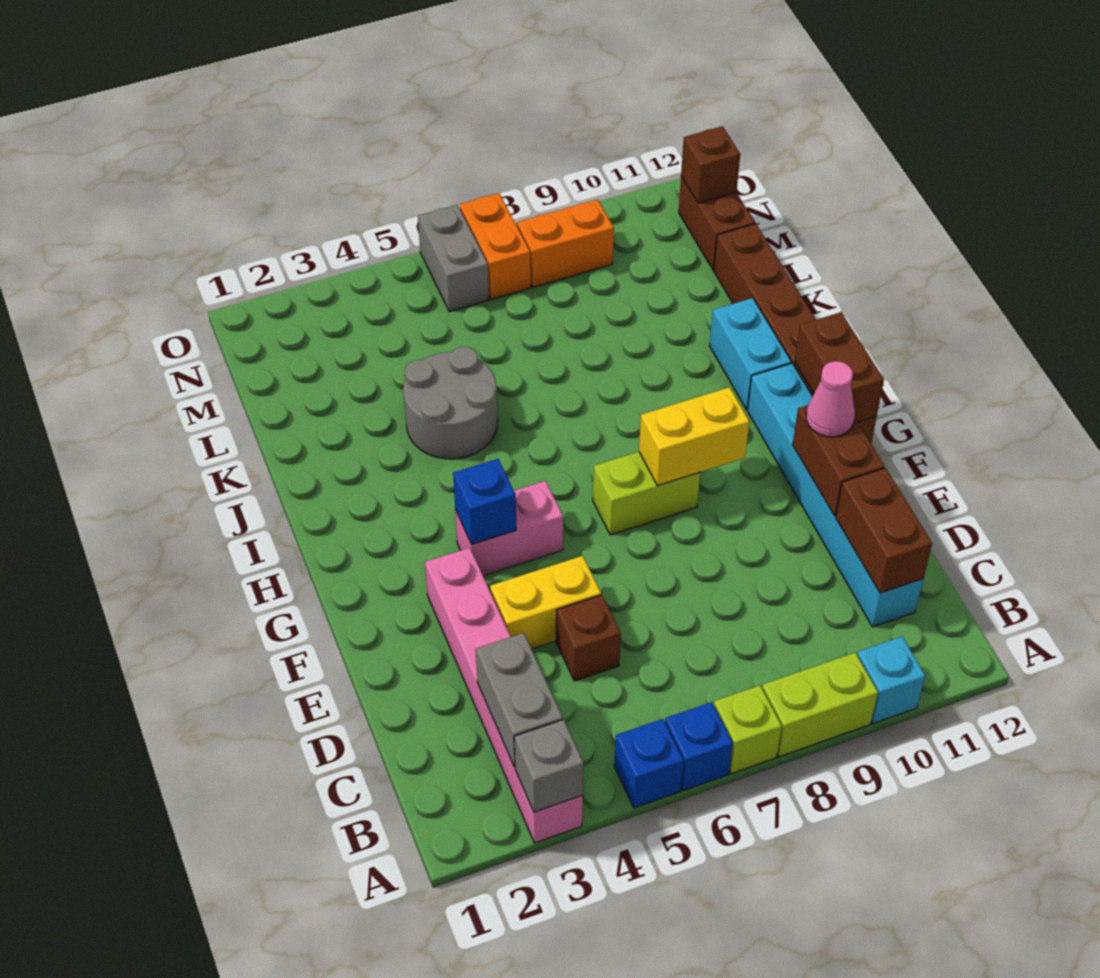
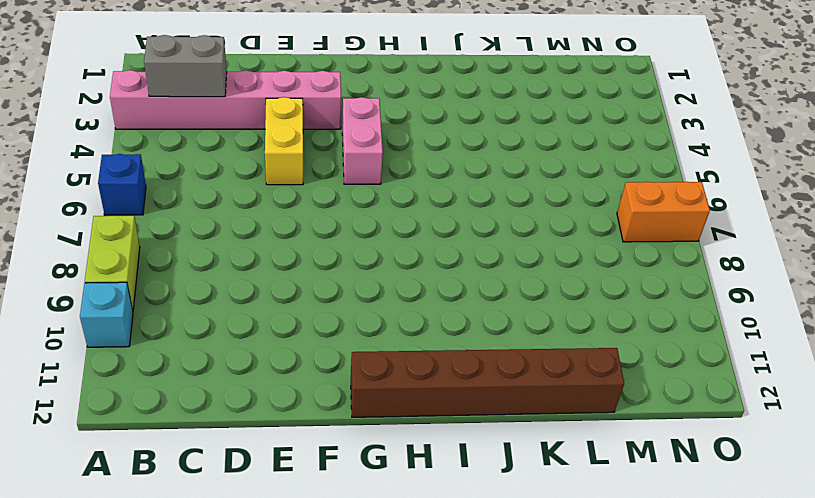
none -> blue 1x1 brick [614,719,683,808]
none -> lime 1x1 brick [714,686,782,774]
none -> cyan 1x6 brick [747,363,923,627]

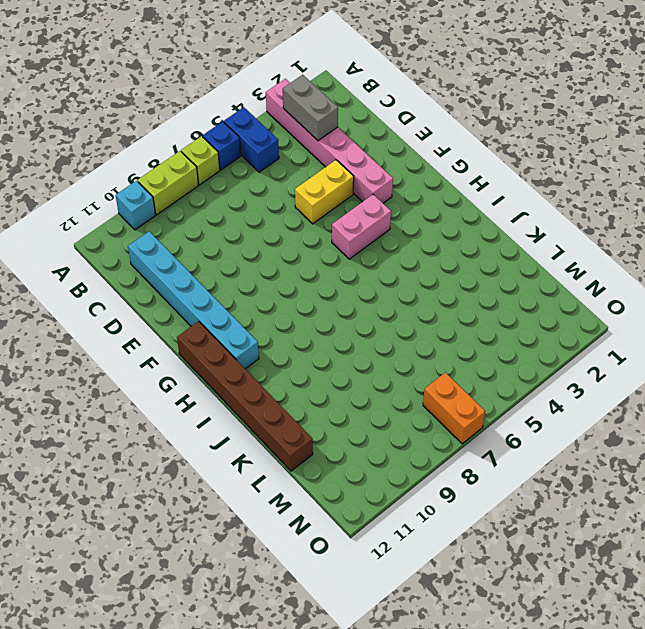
blue 1x2 brick [224,107,279,172] -> blue 1x1 brick [614,719,683,808]
none -> brown 1x1 brick [556,595,621,681]
none -> lime 1x2 brick [593,452,700,535]
none -> cyan 1x2 brick [710,298,791,410]

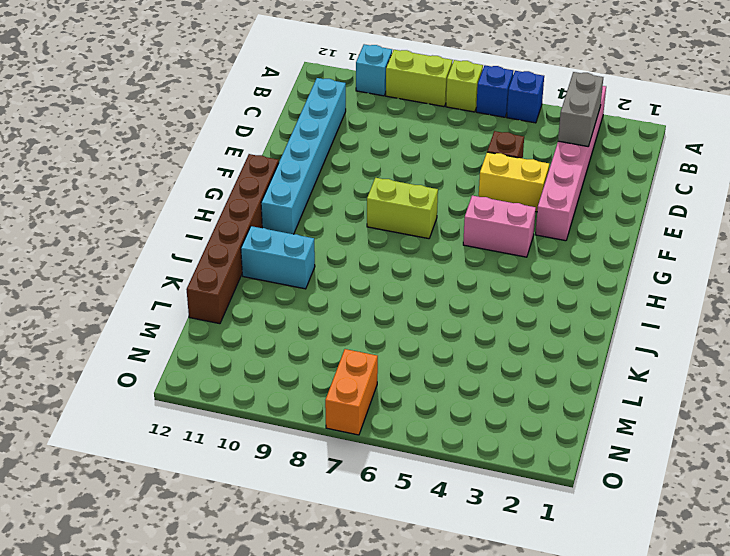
cyan 1x2 brick [241,226,315,289] -> cyan 1x2 brick turned to [710,298,791,410]
none -> grey 2x2 round brick [403,347,498,459]
none -> brown 1x2 brick [679,176,755,270]
none -> grey 1x2 brick [418,205,489,312]

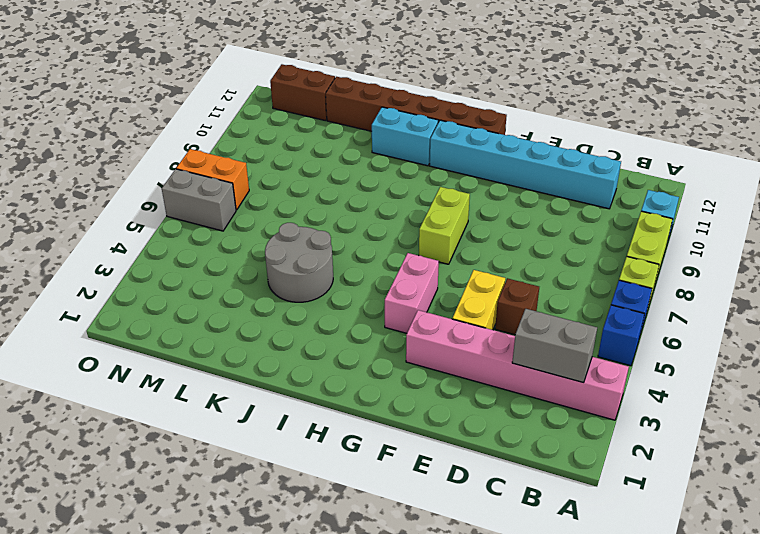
none -> orange 1x2 brick [517,199,614,287]
none -> grey 1x1 brick [514,720,584,812]
none -> brown 1x2 brick [836,468,932,593]

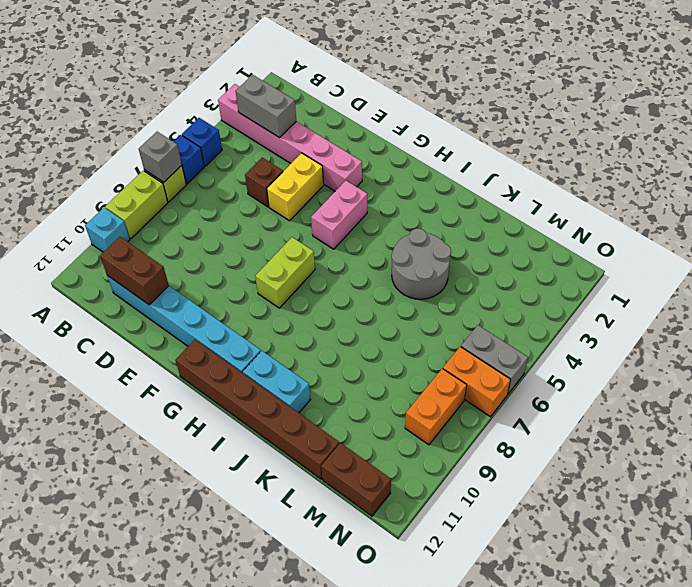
grey 1x1 brick [139,132,182,182] -> grey 1x1 brick moved to [514,720,584,812]
none -> brown 1x2 brick [793,405,885,516]
none -> blue 1x1 brick [453,459,516,544]
none -> yellow 1x2 brick [639,387,749,486]

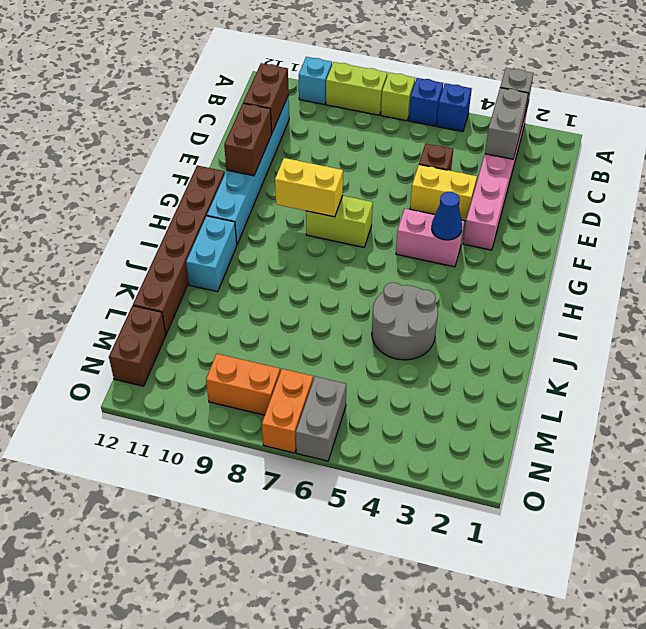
blue 1x1 cone [432,192,462,240] -> blue 1x1 brick [453,459,516,544]
none -> brown 1x2 brick [795,313,884,422]
none -> brown 1x1 brick [681,126,740,203]
none -> pink 1x1 cone [806,361,855,437]

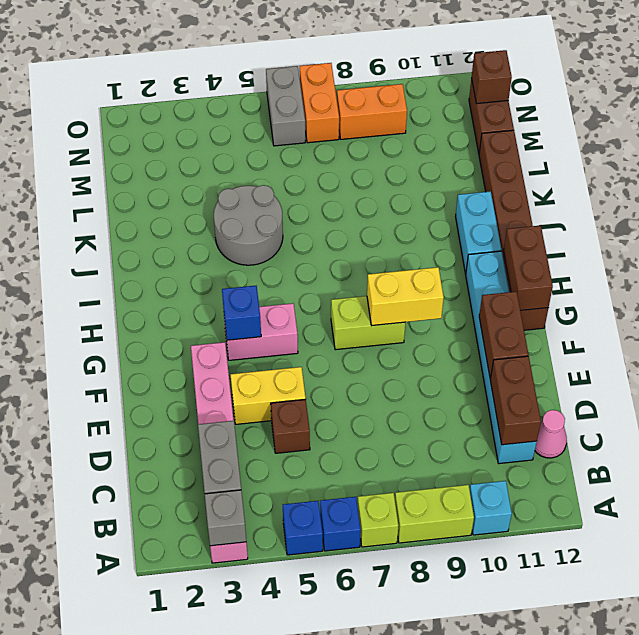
pink 1x1 cone [535,410,567,458] -> pink 1x1 cone moved to [806,361,855,437]

